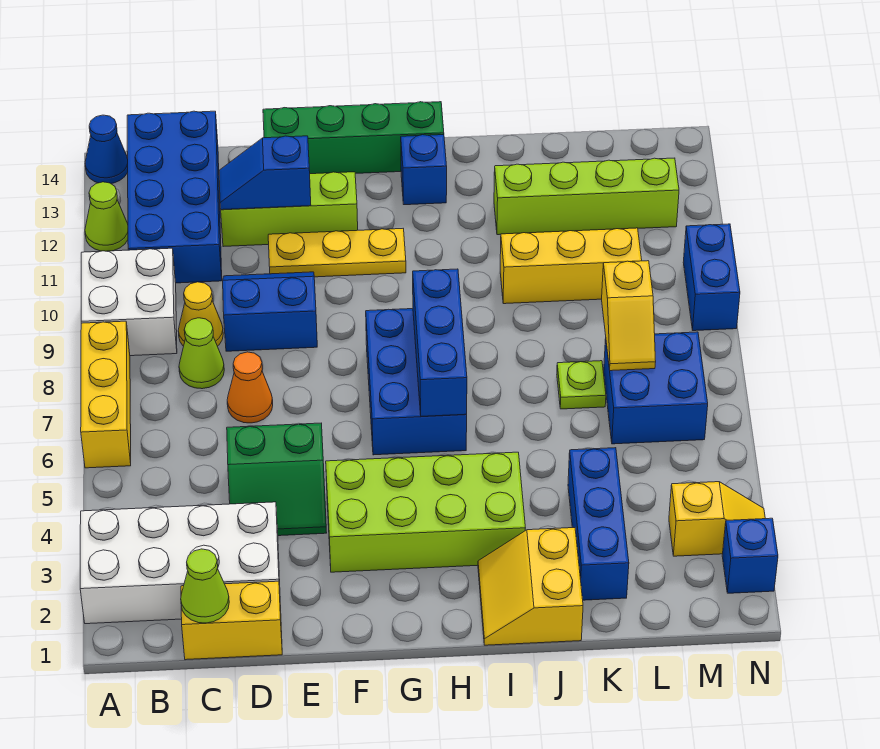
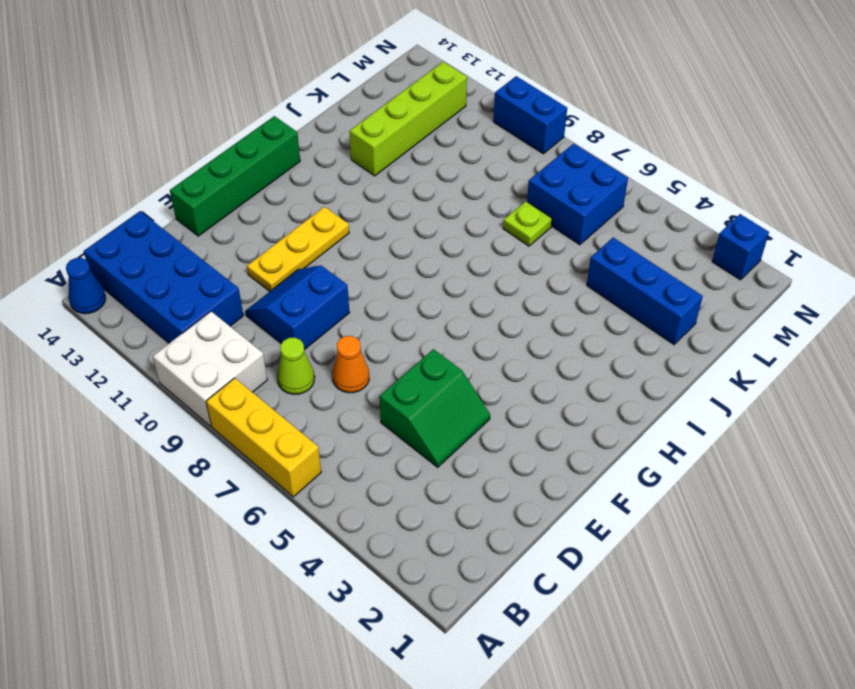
none -> white 2x4 brick [80,502,281,624]
none -> lime 1x1 cone [85,182,128,251]
none -> yellow 1x2 brick [181,581,282,660]
none -> yellow 1x1 cone [178,282,223,346]

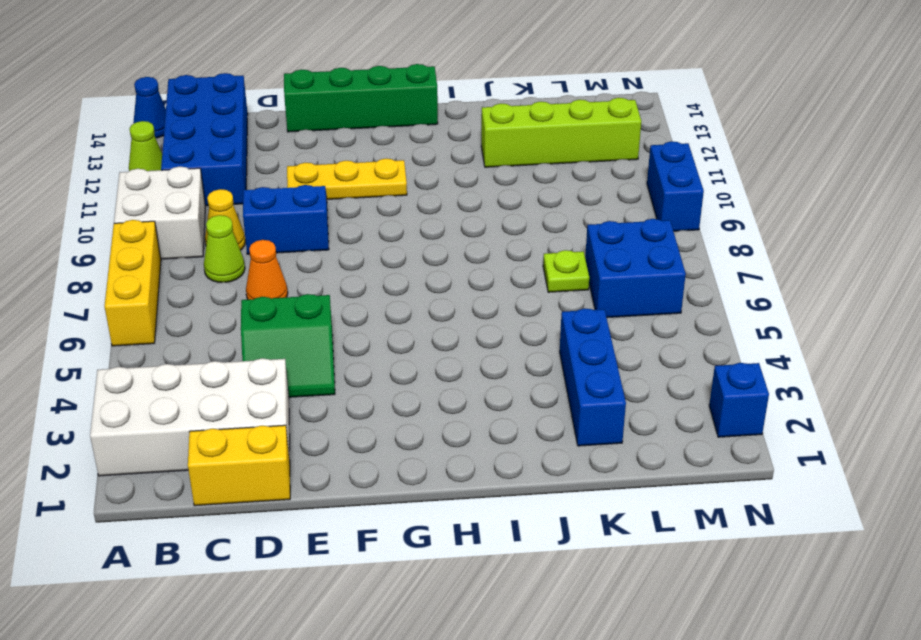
none -> lime 1x3 brick [221,172,358,247]
none -> lime 2x4 brick [326,452,525,572]
none -> blue 2x3 brick [366,309,467,455]
none -> blue 1x1 brick [401,135,447,205]

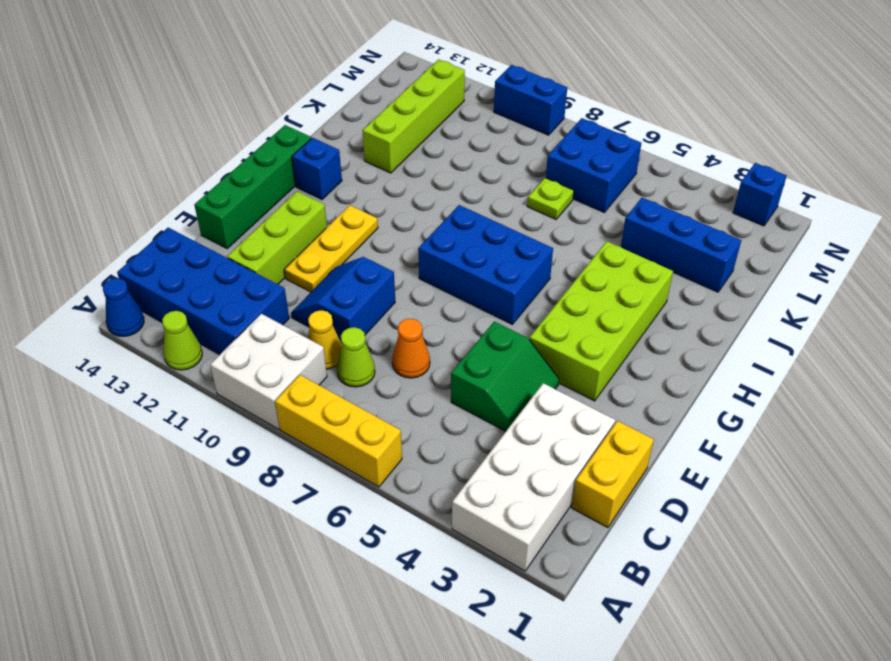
none -> yellow 2x2 slope [478,528,583,645]
none -> yellow 1x3 brick [500,228,642,304]
none -> yellow 1x2 slope [669,482,765,556]
none -> lime 1x1 cone [181,549,229,623]

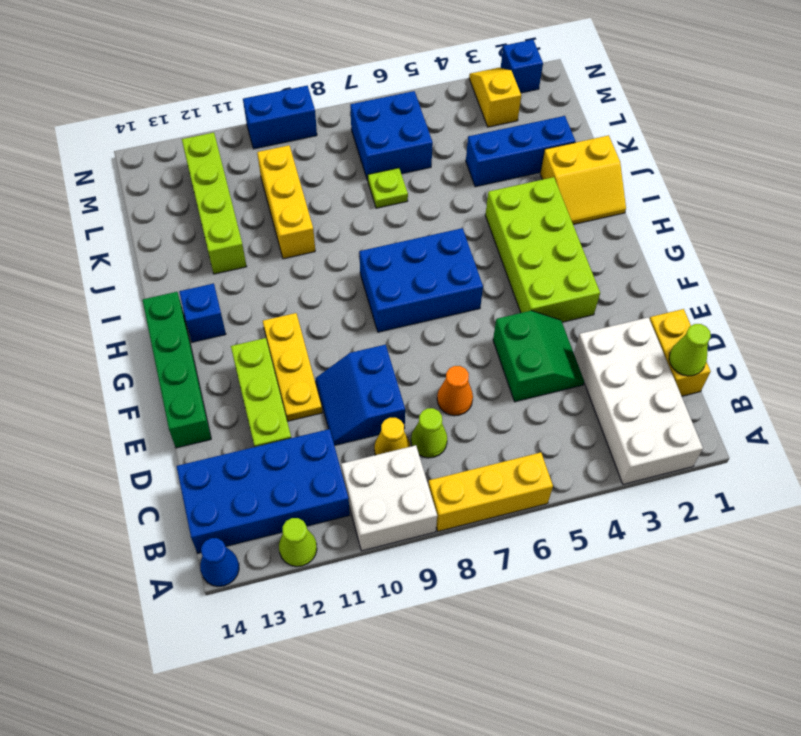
none -> blue 1x2 slope [219,136,311,210]
none -> blue 1x3 brick [413,269,467,416]
none -> yellow 1x2 slope [602,261,656,371]

